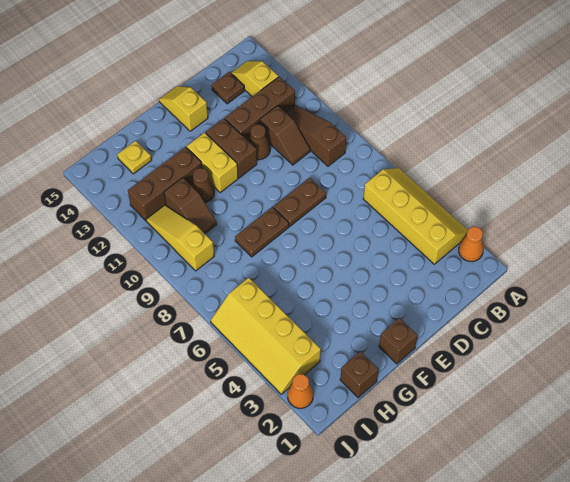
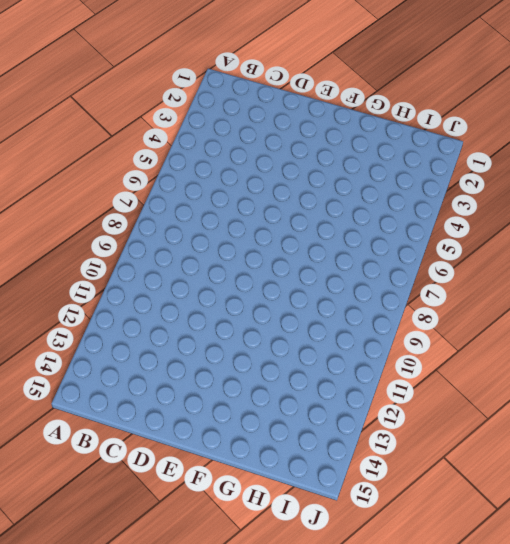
none -> orange 1x1 cone [459,227,483,262]
none -> yellow 2x4 slope [363,168,468,264]
none -> brown 1x3 slope [286,105,346,166]

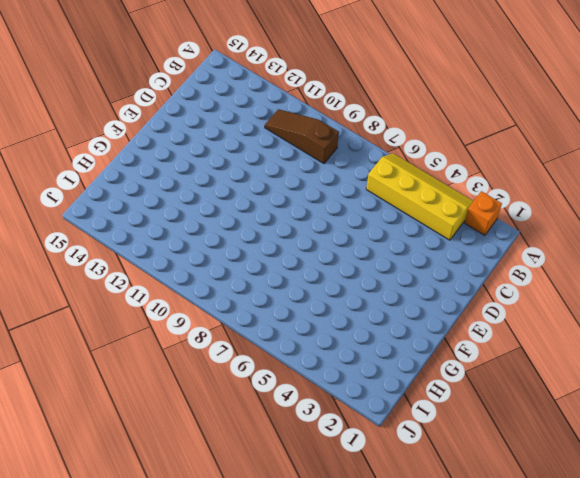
orange 1x1 brick [464,191,502,235] -> orange 1x1 cone [459,227,483,262]
none -> brown 1x3 brick [225,77,295,141]
none -> yellow 1x2 slope [231,61,278,97]
none -> brown 1x2 slope [260,106,310,165]

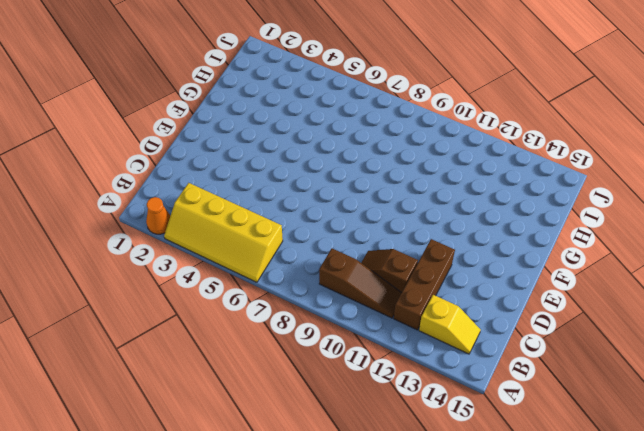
none -> brown 1x1 plate [212,72,244,104]
none -> brown 1x2 plate [273,178,326,226]
none -> brown 1x1 cone [248,125,270,160]

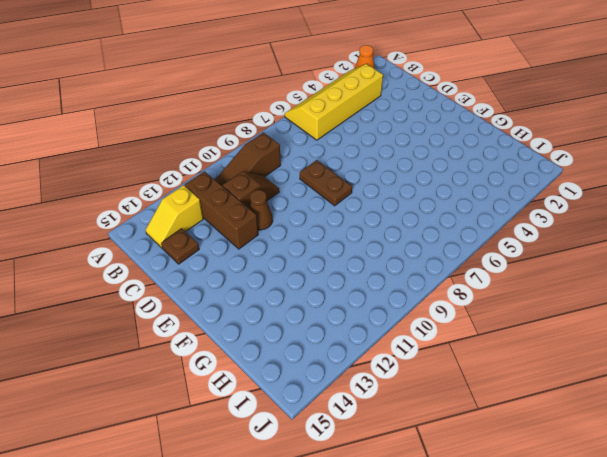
none -> brown 1x2 brick [206,118,257,178]
none -> yellow 1x2 slope [159,86,208,131]
none -> brown 1x1 brick [379,318,418,364]

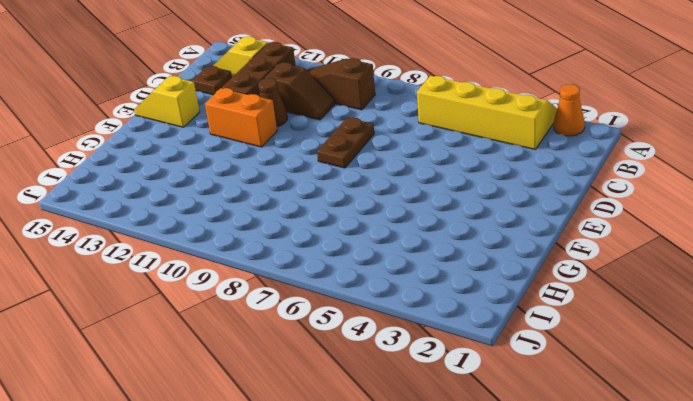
orange 1x2 brick [205,88,277,147] -> brown 1x2 brick [206,118,257,178]
none -> brown 1x1 brick [379,318,418,364]
none -> brown 1x2 plate [235,207,289,257]
none -> yellow 1x2 brick [187,133,238,193]

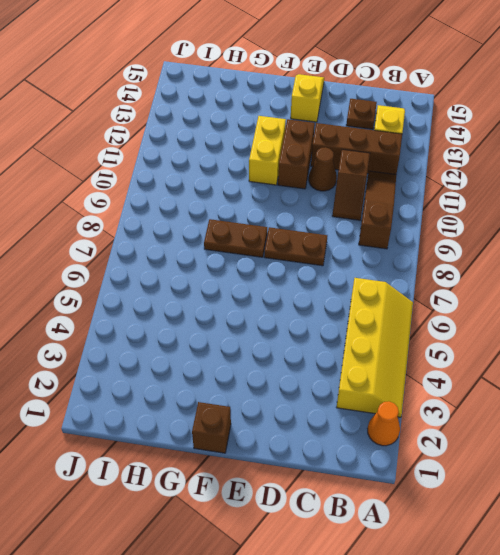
none -> brown 1x1 cone [191,168,214,203]
none -> brown 1x3 brick [128,147,202,221]
none -> brown 1x1 brick [340,351,378,398]

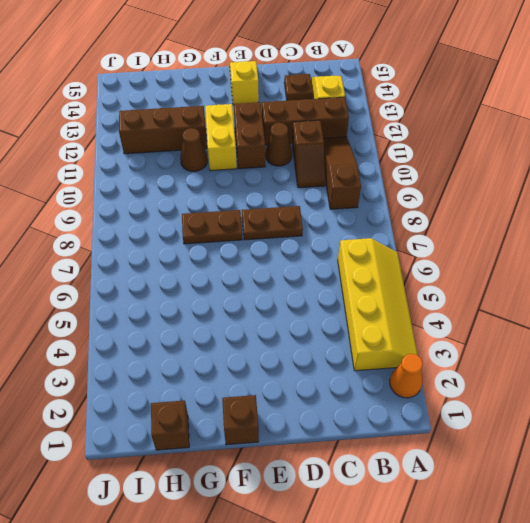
none -> brown 1x2 slope [164,178,217,234]
none -> yellow 1x1 plate [117,141,151,174]
none -> yellow 2x4 slope [211,278,321,394]

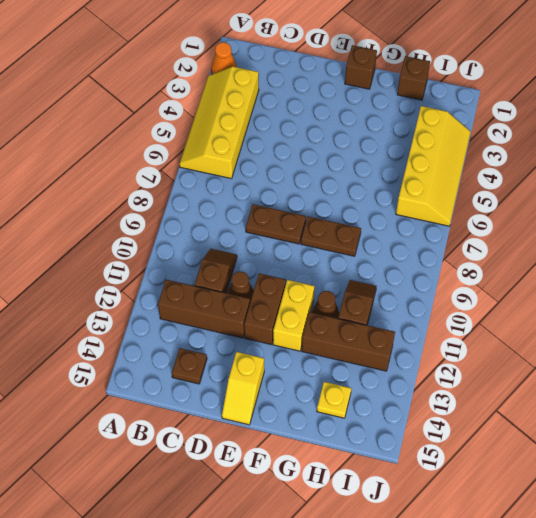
none -> brown 1x3 slope [286,105,346,166]
none -> yellow 1x2 slope [231,61,278,97]
none -> yellow 1x3 slope [146,205,214,271]

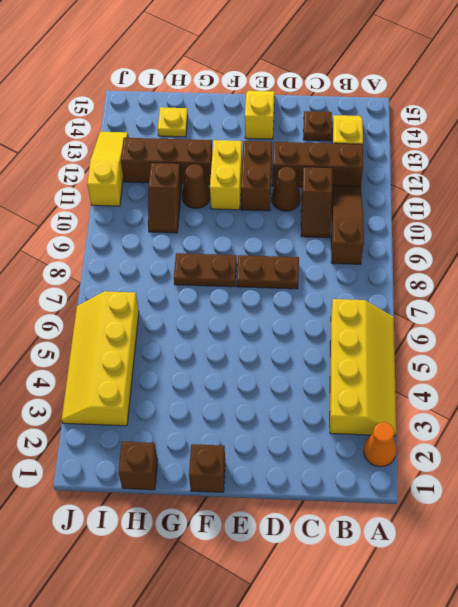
yellow 1x3 slope [87,132,128,206] -> yellow 1x3 slope moved to [146,205,214,271]
none -> orange 1x1 cone [288,374,313,408]

